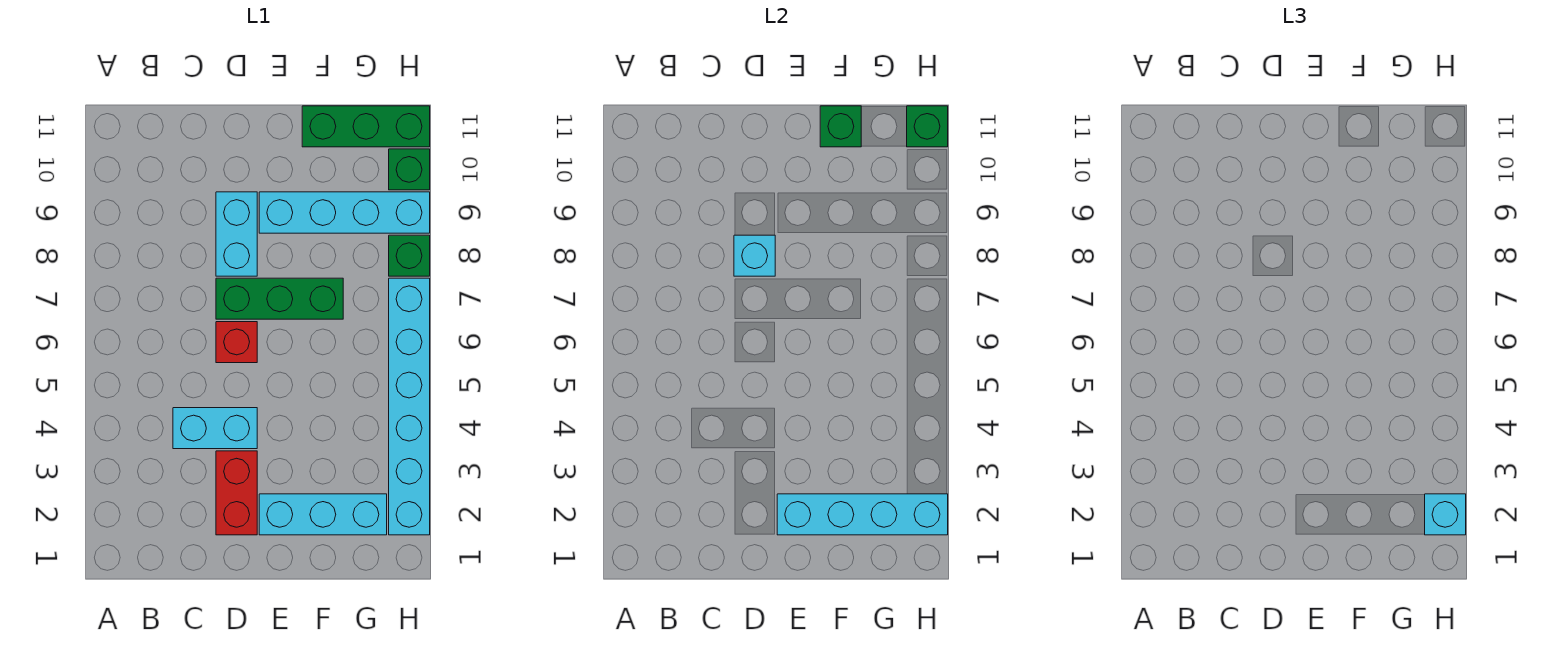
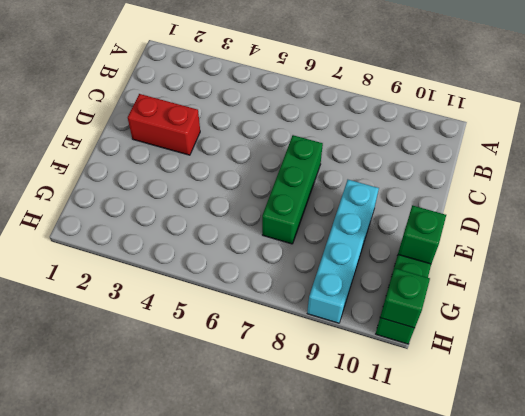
none -> cyan 1x2 brick [173,408,257,449]
none -> red 1x1 brick [216,322,257,363]
none -> cyan 1x2 brick [216,192,257,276]

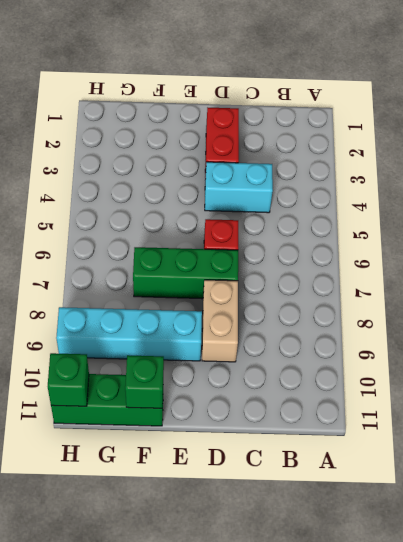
tan 1x2 brick [202,280,238,362] -> cyan 1x2 brick [216,192,257,276]
none -> cyan 1x3 brick [259,494,387,535]
none -> cyan 1x6 brick [389,278,430,535]
none -> green 1x1 brick [389,235,430,276]

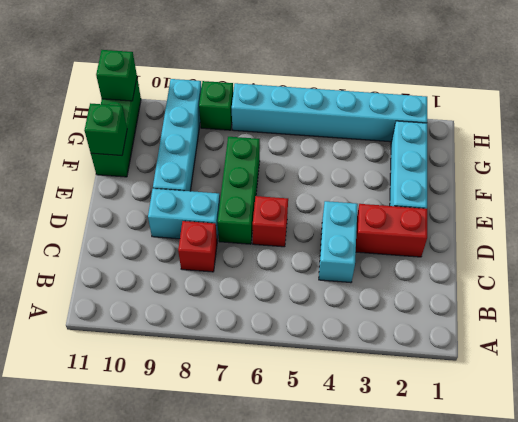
red 1x1 brick [178,221,217,272] -> none
none -> green 1x1 brick [389,149,430,190]
none -> cyan 1x1 brick [734,235,775,276]
none -> cyan 1x4 brick [777,494,948,535]

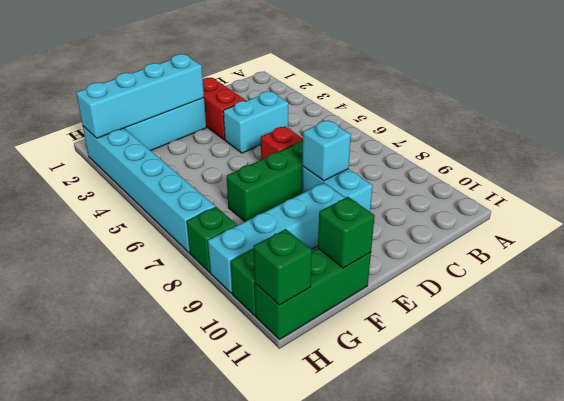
none -> cyan 1x1 brick [1425,494,1466,535]

